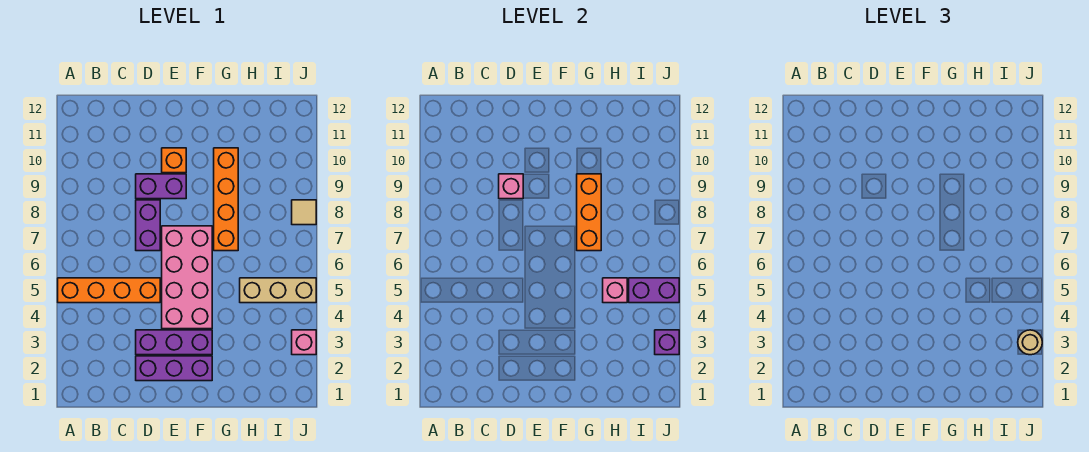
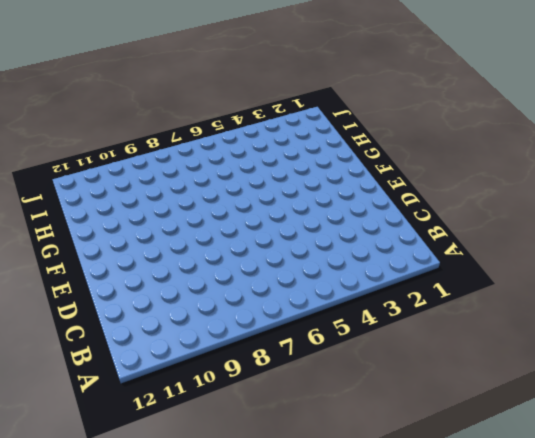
none -> orange 1x4 brick [58,278,160,303]
none -> purple 1x3 brick [136,356,212,381]
none -> purple 1x3 brick [136,330,212,355]

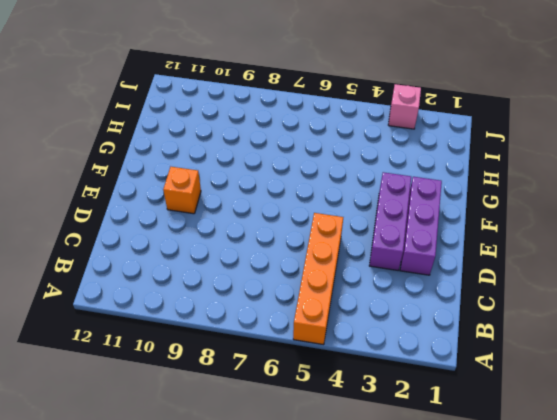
none -> purple 1x2 brick [136,200,160,251]
none -> purple 1x2 brick [136,174,186,199]
none -> pink 2x4 brick [162,226,212,329]

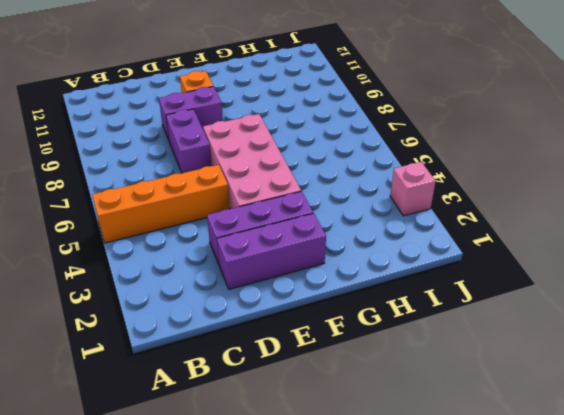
none -> orange 1x4 brick [214,148,238,251]
none -> tan 1x3 brick [240,278,316,303]
none -> tan 1x1 tile [292,200,316,225]

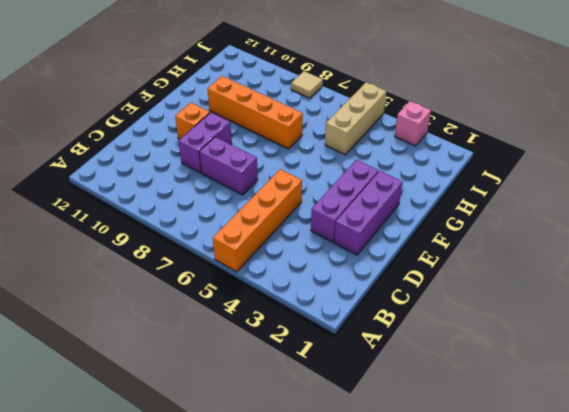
none -> pink 2x4 brick [162,226,212,329]
none -> pink 1x1 brick [499,174,523,199]
none -> orange 1x3 brick [577,174,601,251]

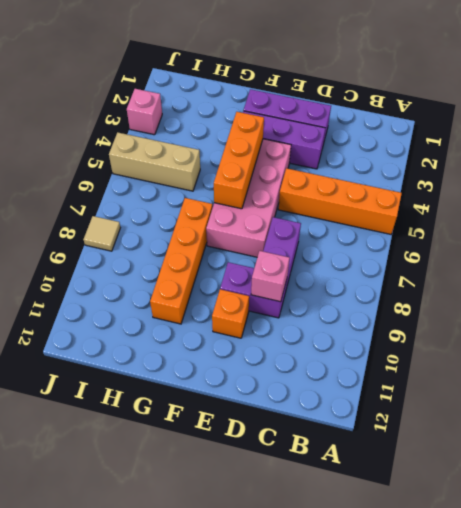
orange 1x3 brick [214,112,264,209] -> orange 1x3 brick moved to [577,174,601,251]
none -> pink 1x1 brick [603,278,627,303]
none -> purple 1x2 brick [629,278,679,303]
none -> purple 1x1 brick [655,330,679,355]

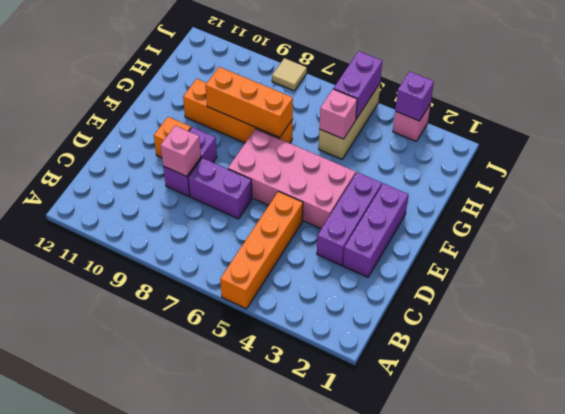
none -> tan 1x1 round brick [1018,330,1042,355]

